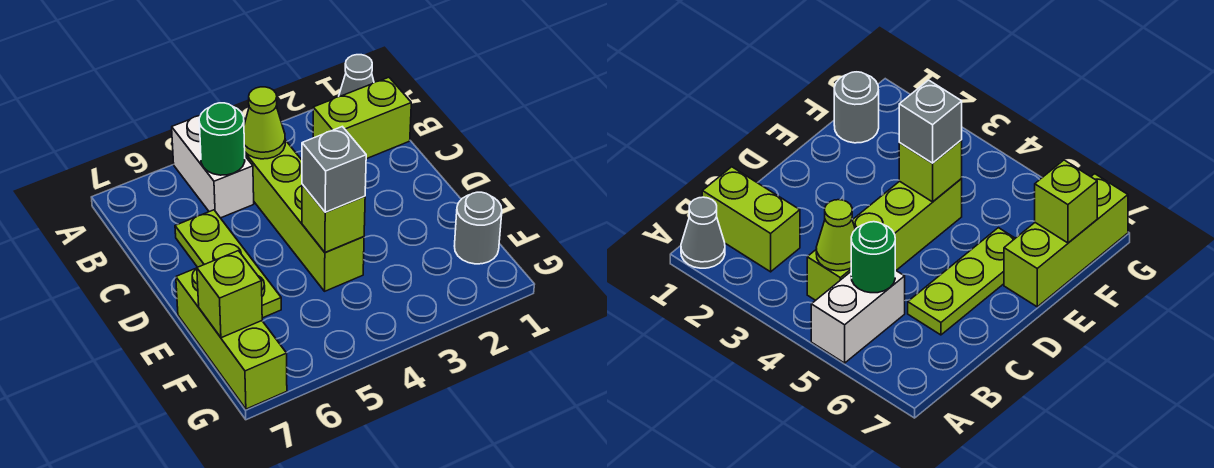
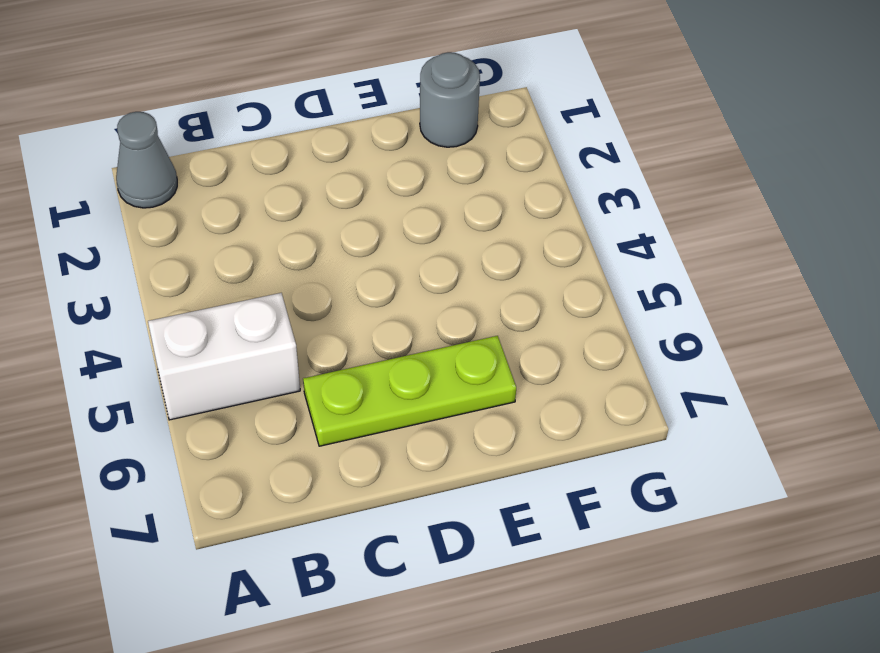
none -> lime 1x2 brick [313,77,411,159]
none -> lime 1x4 brick [245,140,364,291]
none -> lime 1x3 brick [176,268,287,409]

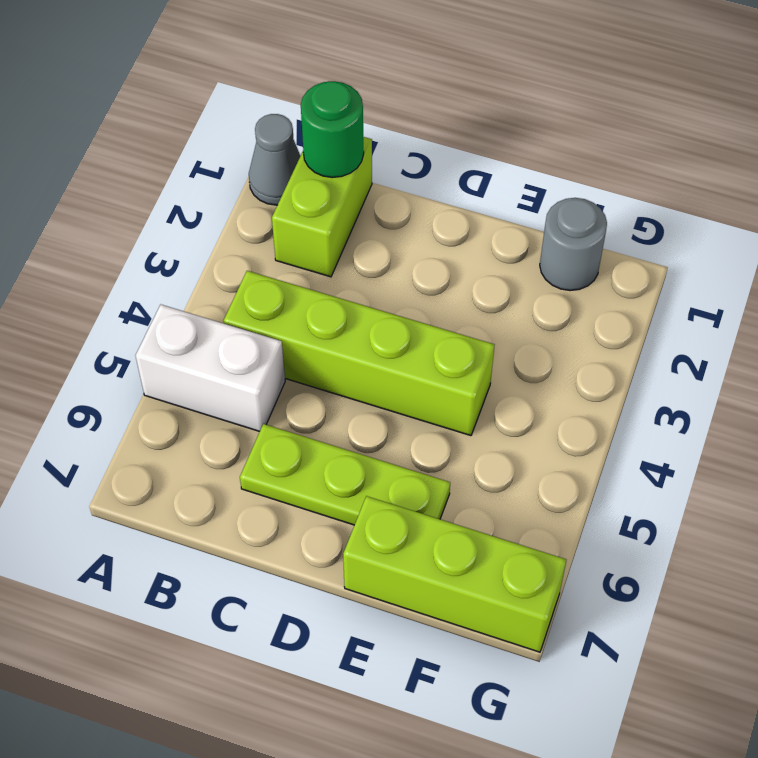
green 1x1 round brick [301,81,364,178] -> green 1x1 round brick moved to [199,103,245,175]
none -> lime 1x1 cone [244,87,285,159]
none -> lime 1x1 brick [302,185,365,253]
none -> lime 1x1 brick [197,251,262,338]

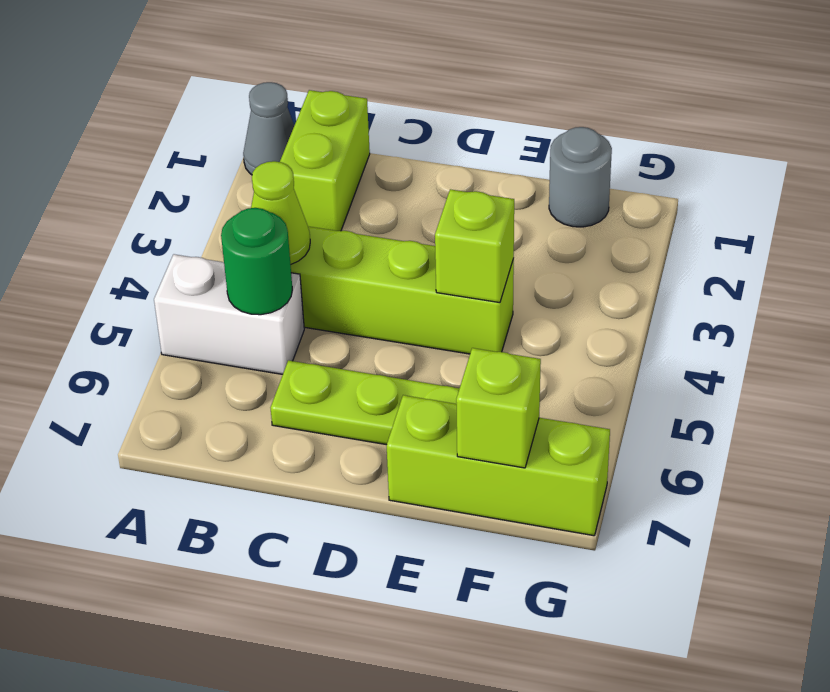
none -> grey 1x1 brick [302,127,366,212]

